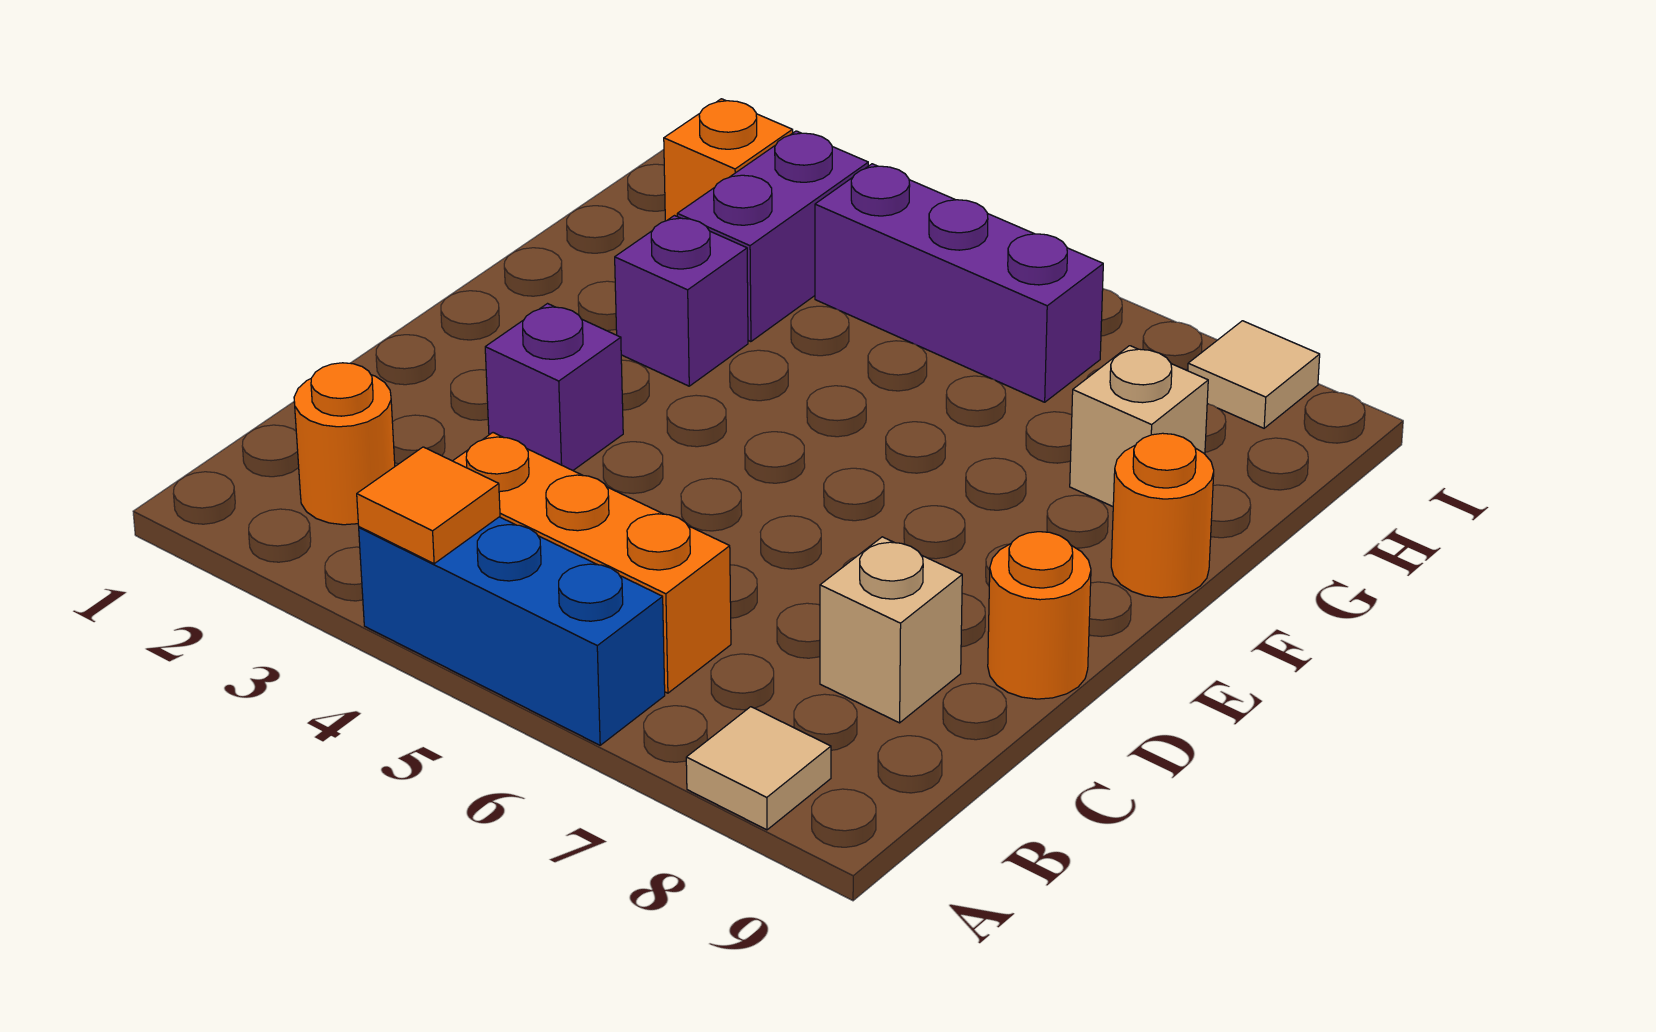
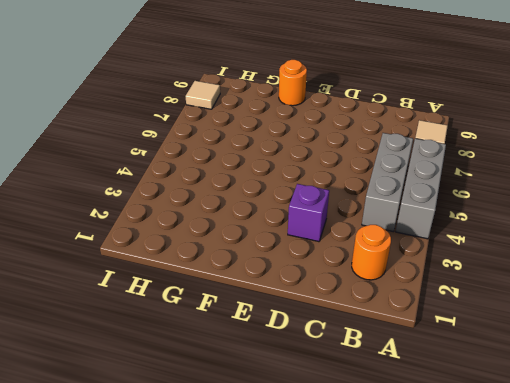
grey 1x3 brick [396,139,446,239] -> blue 1x3 brick [359,517,665,745]
grey 1x3 brick [362,133,413,232] -> orange 1x3 brick [453,433,731,693]
none -> tan 1x1 brick [820,537,962,723]
none -> orange 1x1 round brick [988,532,1091,699]
none -> purple 1x1 brick [615,216,748,386]

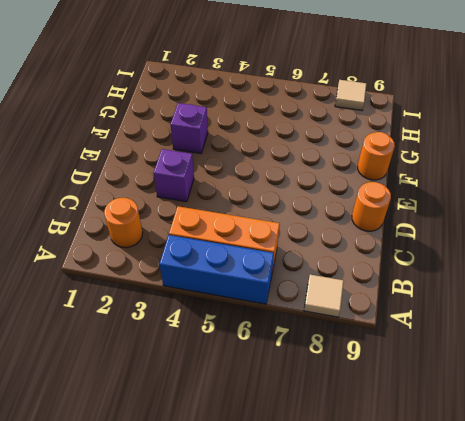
none -> tan 1x1 brick [820,537,962,723]
none -> purple 1x2 brick [677,131,868,342]
none -> tan 1x1 brick [1070,346,1208,506]

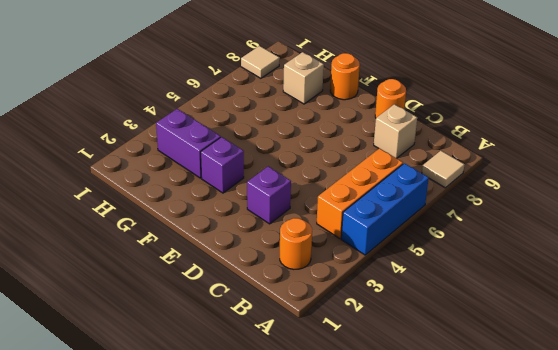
none -> orange 1x1 brick [664,99,793,221]
none -> purple 1x3 brick [815,164,1103,402]
none -> orange 1x1 tile [357,447,500,564]

